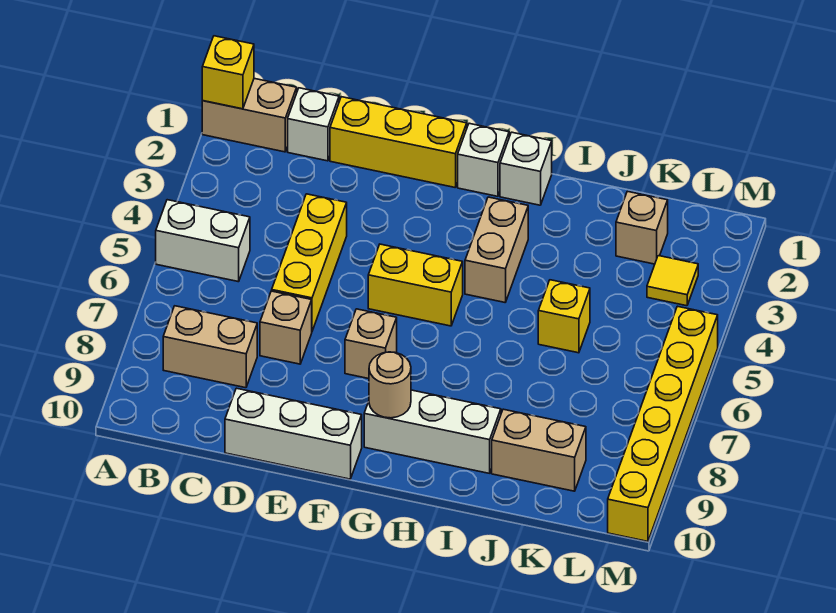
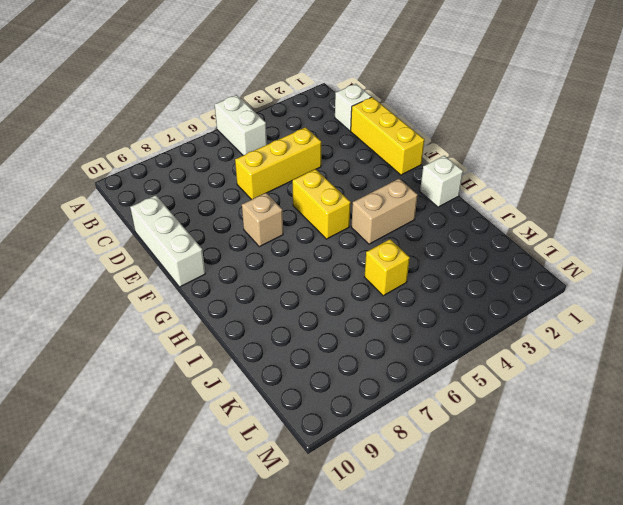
none -> tan 1x2 brick [202,79,297,152]
none -> tan 1x2 brick [163,306,257,388]
none -> tan 1x1 brick [260,291,312,364]

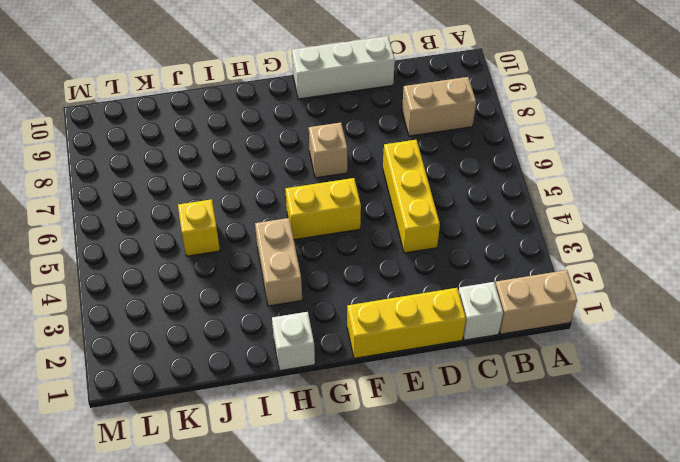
none -> white 1x2 brick [156,200,250,282]
none -> tan 1x1 brick [260,291,312,364]
none -> white 1x1 brick [458,123,509,196]

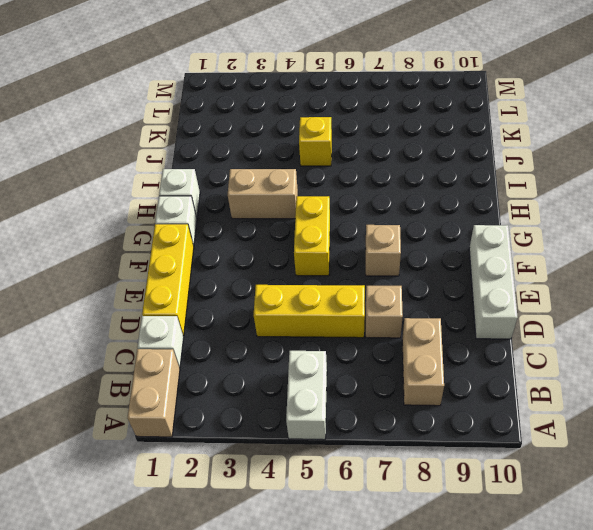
none -> white 1x3 brick [364,390,501,473]
none -> tan 1x2 brick [492,409,586,491]
none -> tan 1x1 brick [616,191,668,264]

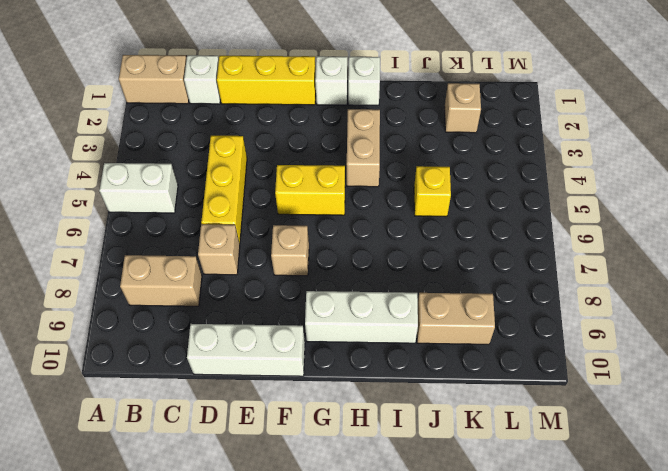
none -> yellow 1x1 tile [647,256,698,306]
none -> yellow 1x6 brick [608,306,718,541]
none -> yellow 1x1 brick [202,36,254,109]

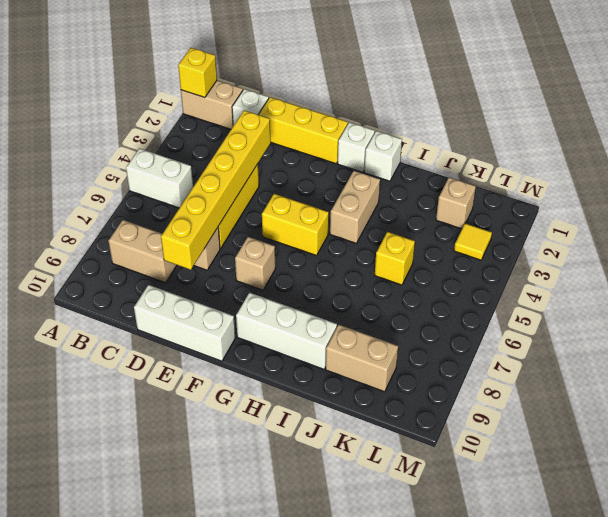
yellow 1x6 brick [161,110,271,270] -> yellow 1x6 brick moved to [608,306,718,541]
none -> tan 1x1 round brick [369,352,411,418]

